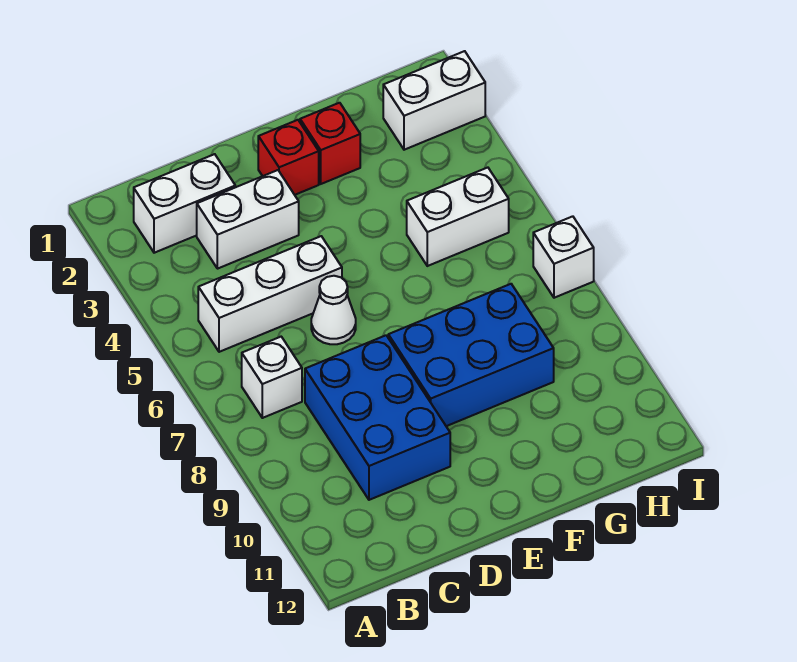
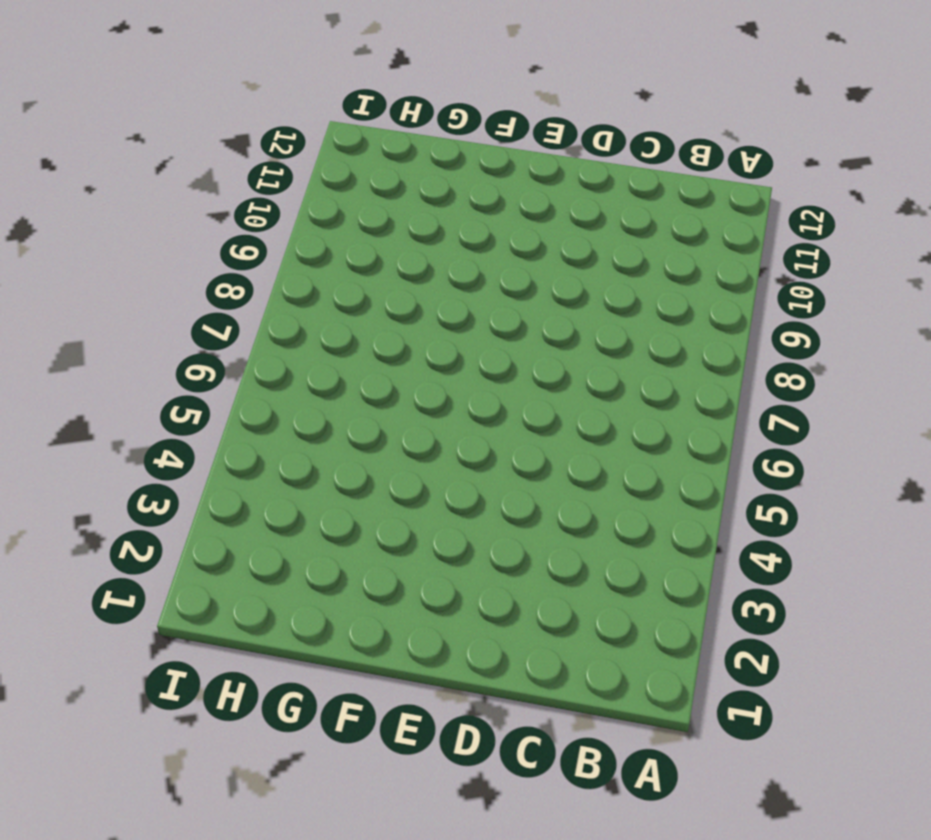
none -> white 1x2 brick [134,154,235,253]
none -> white 1x3 brick [198,236,342,352]
none -> white 1x1 brick [242,337,302,418]

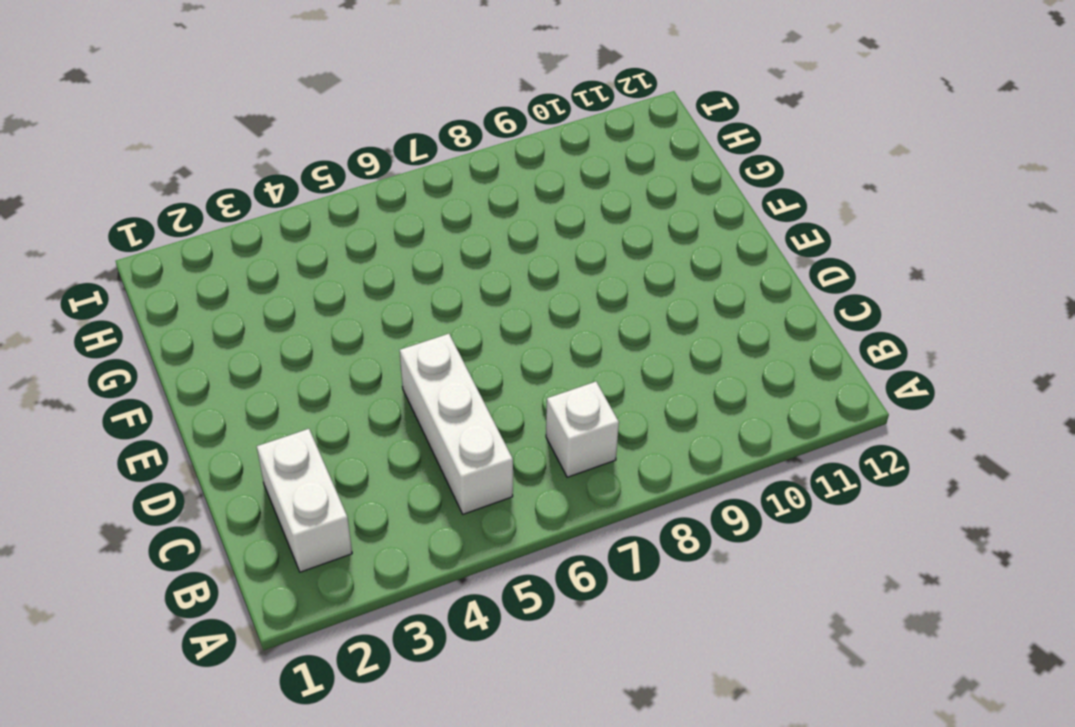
none -> white 1x2 brick [197,170,299,269]
none -> blue 2x3 brick [305,335,450,500]
none -> white 1x1 cone [311,276,356,344]

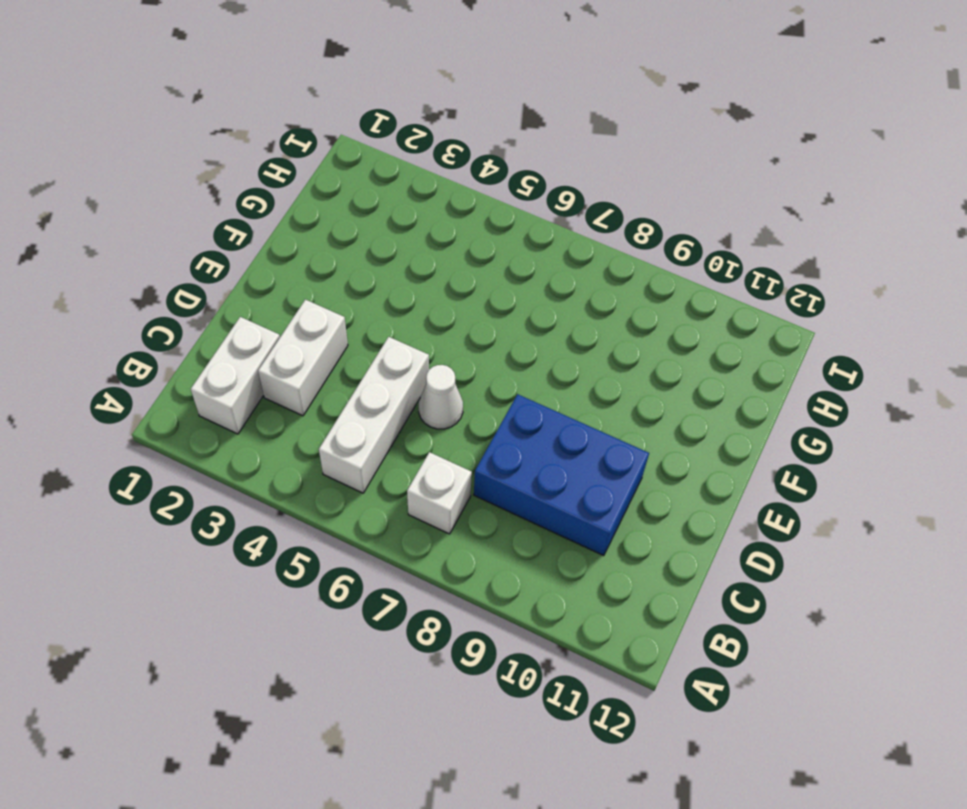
none -> red 1x1 brick [258,120,319,195]
none -> blue 2x3 brick [388,284,554,426]
none -> red 1x1 brick [300,103,360,184]

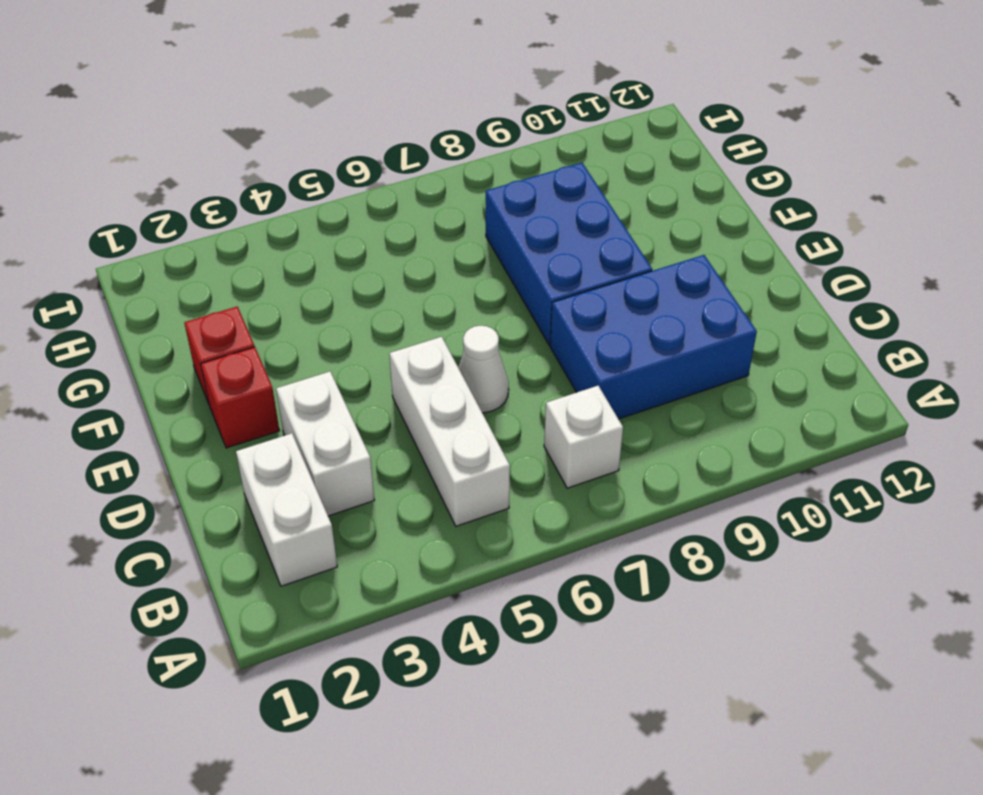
none -> white 1x2 brick [407,168,509,266]
none -> white 1x2 brick [383,51,485,150]
none -> white 1x1 brick [533,216,594,298]

